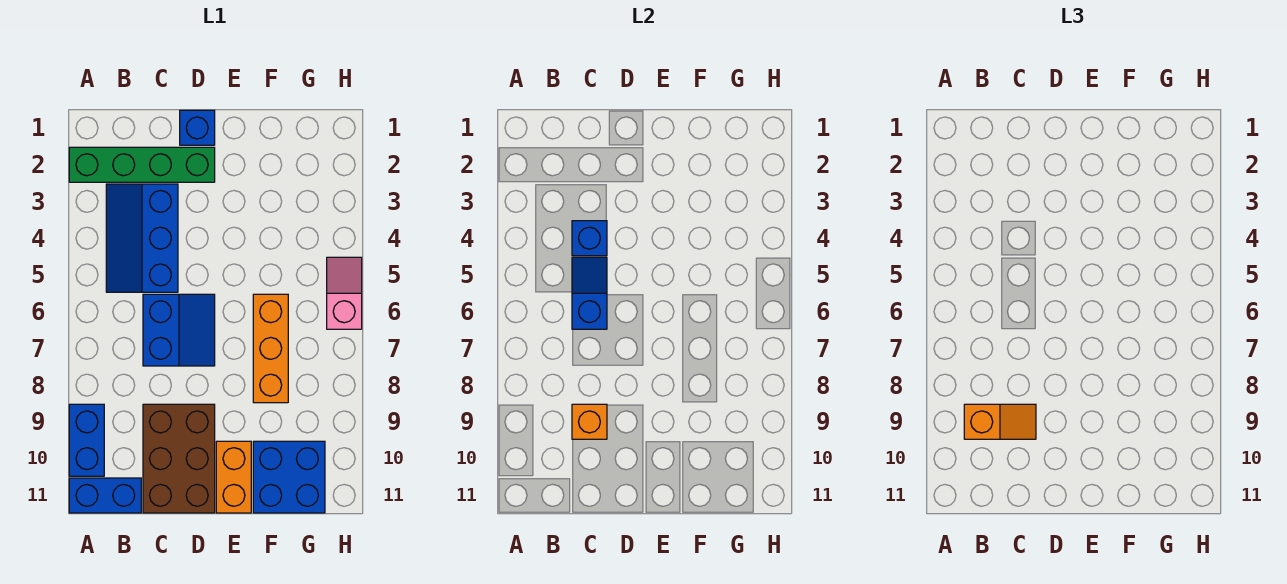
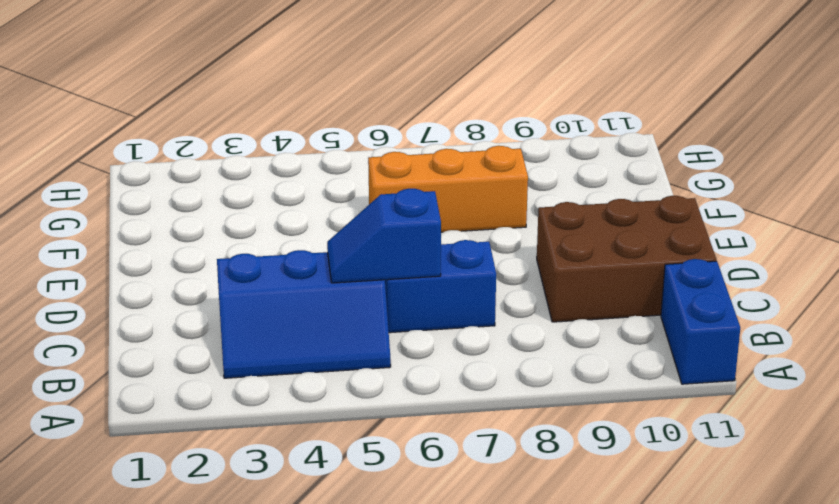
none -> green 1x4 brick [69,147,215,182]
none -> blue 1x2 brick [69,404,104,476]
none -> blue 1x1 brick [180,110,215,145]

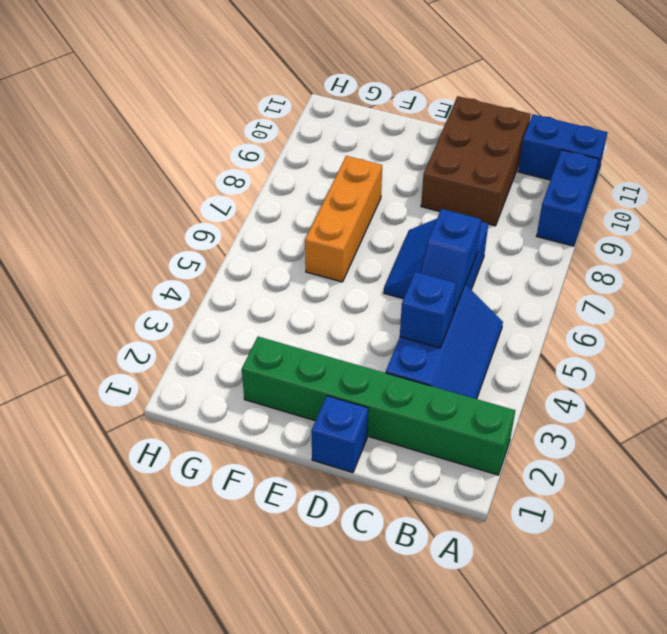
green 1x6 brick [242,337,515,475] -> green 1x4 brick [69,147,215,182]
none -> orange 1x2 brick [216,441,251,513]
none -> blue 2x2 brick [253,441,325,513]
none -> pink 1x2 slope [327,257,362,329]

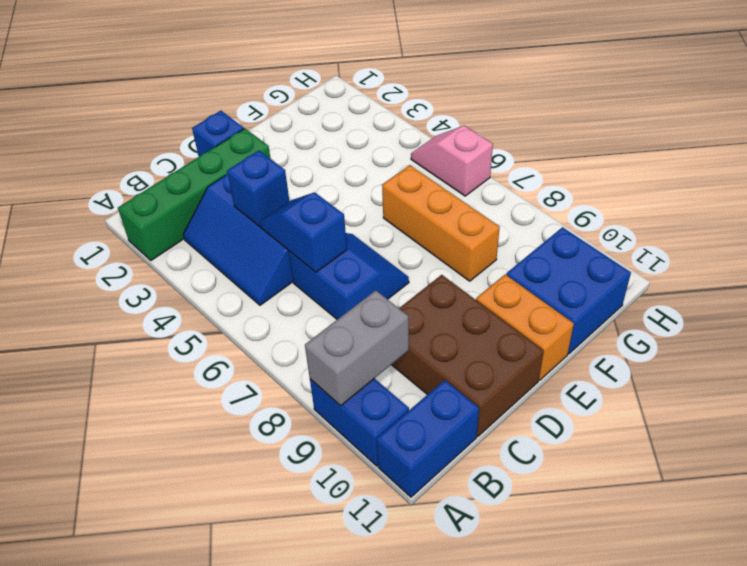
grey 1x2 brick [305,290,409,406] -> none
none -> orange 1x1 brick [572,404,607,439]
none -> orange 1x2 slope [964,404,1036,439]

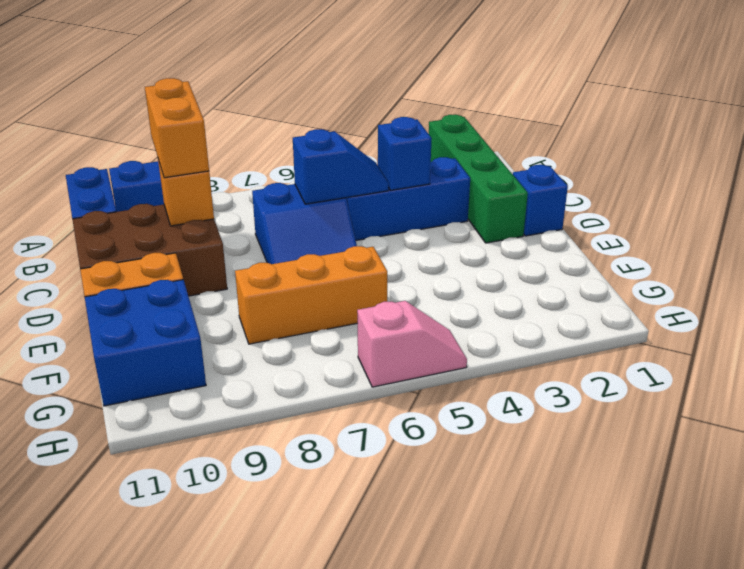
orange 1x2 brick [145,78,209,178] -> orange 1x2 slope [964,404,1036,439]

